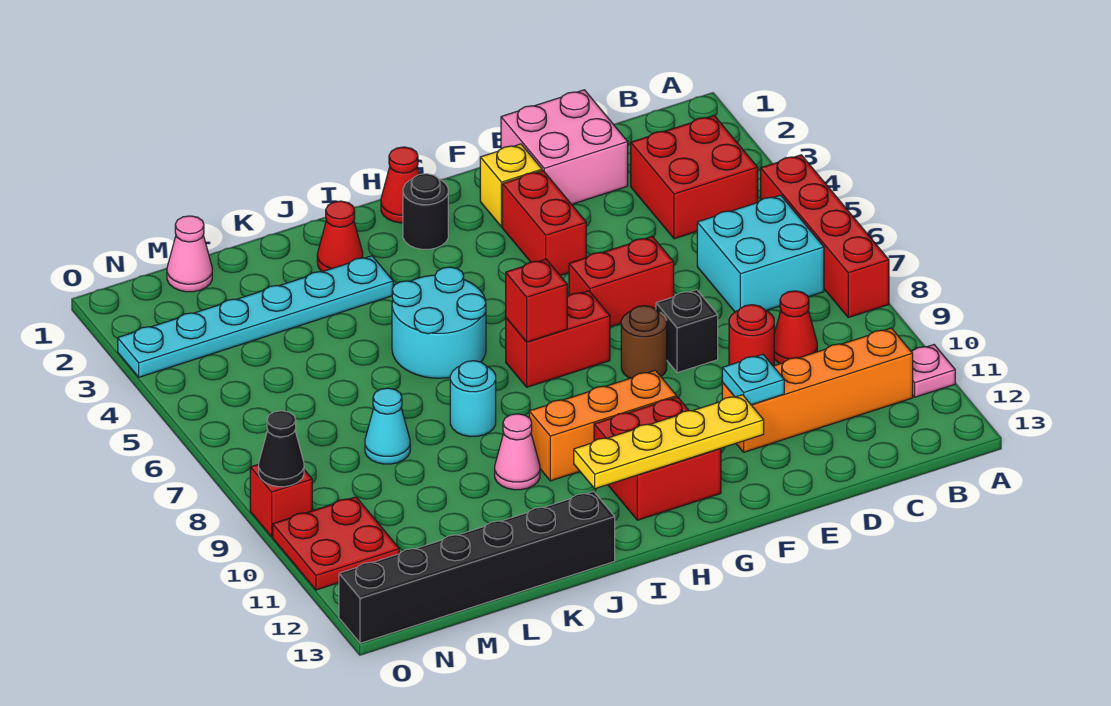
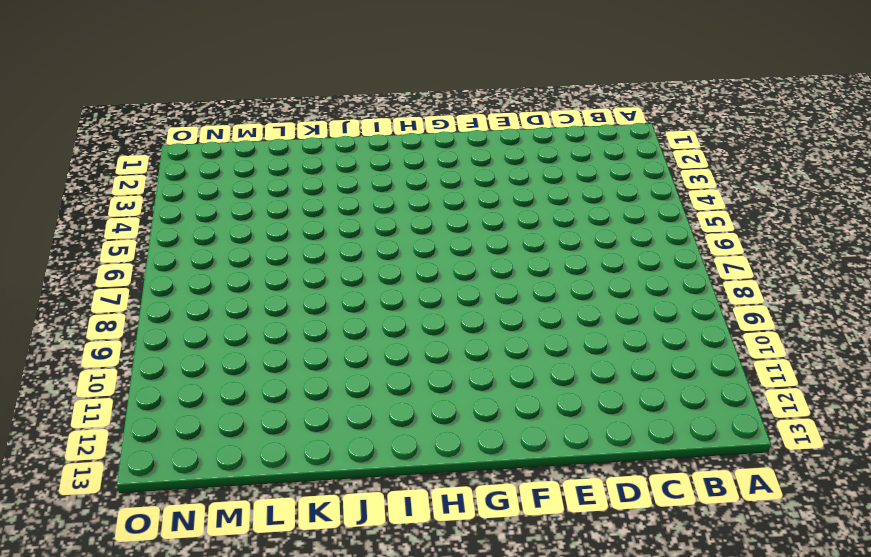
none -> red 1x4 brick [761,155,889,318]
none -> pink 1x1 plate [912,345,955,397]
none -> red 2x2 brick [631,116,758,239]
none -> cyan 2x2 brick [697,195,824,312]

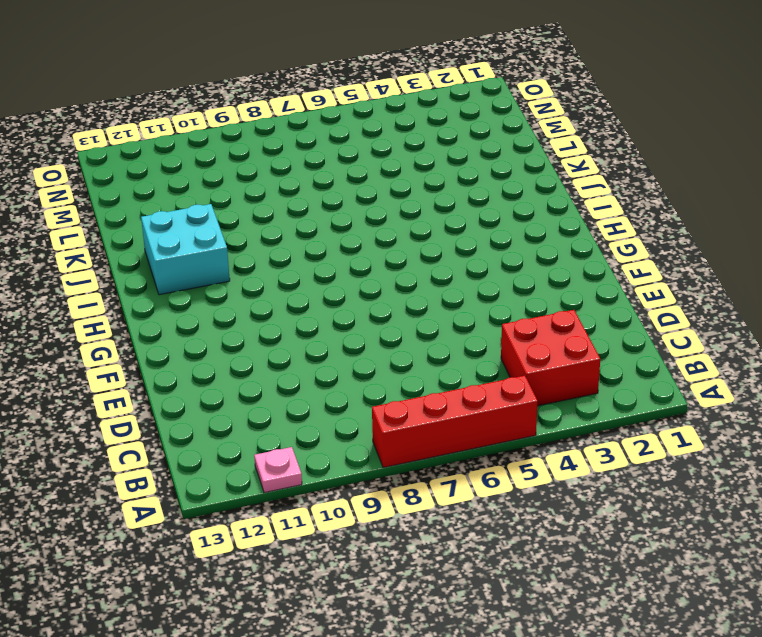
cyan 2x2 brick [141,204,230,295] -> cyan 2x2 brick moved to [697,195,824,312]
none -> orange 1x4 brick [722,328,913,452]
none -> red 1x1 cone [774,291,817,364]
none -> pink 2x2 brick [501,90,628,204]
none -> red 1x1 round brick [729,305,774,366]

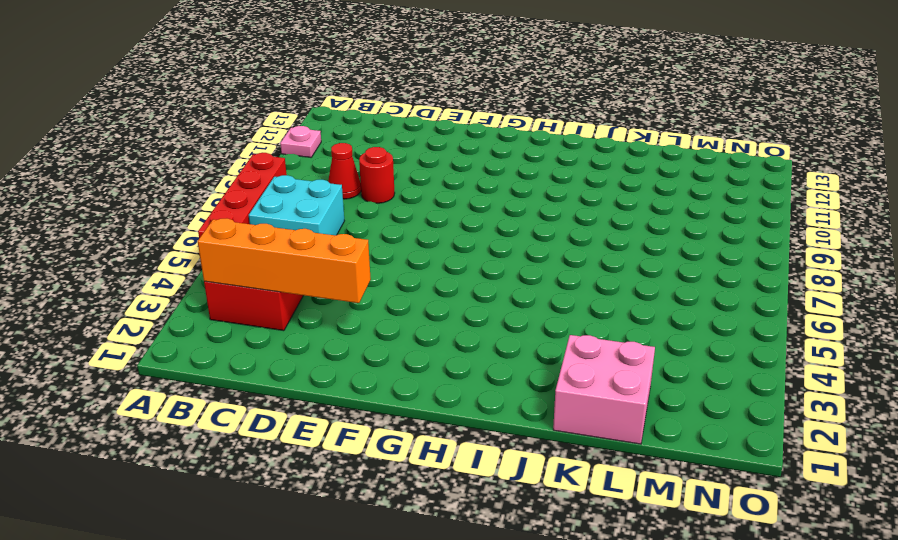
orange 1x4 brick [198,218,371,303] -> orange 1x4 brick moved to [722,328,913,452]
pink 2x2 brick [553,335,655,444] -> pink 2x2 brick moved to [501,90,628,204]
none -> red 1x2 brick [569,237,674,327]
none -> black 1x1 brick [656,290,718,373]
none -> yellow 1x1 brick [480,144,542,227]
none -> red 1x2 brick [502,171,586,275]

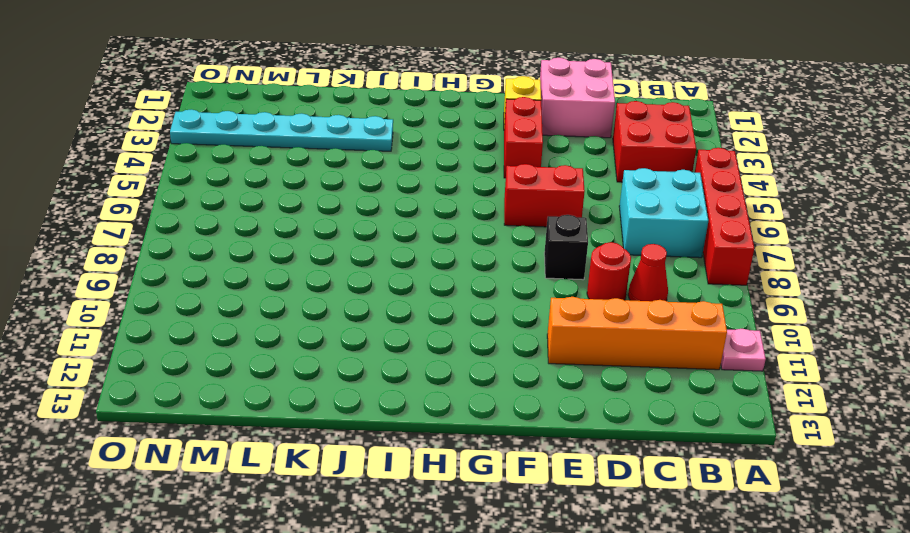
none -> brown 1x1 round brick [621,306,667,378]
none -> red 1x2 brick [506,291,610,387]
none -> orange 1x3 brick [529,370,677,481]
none -> red 2x2 brick [594,397,721,520]

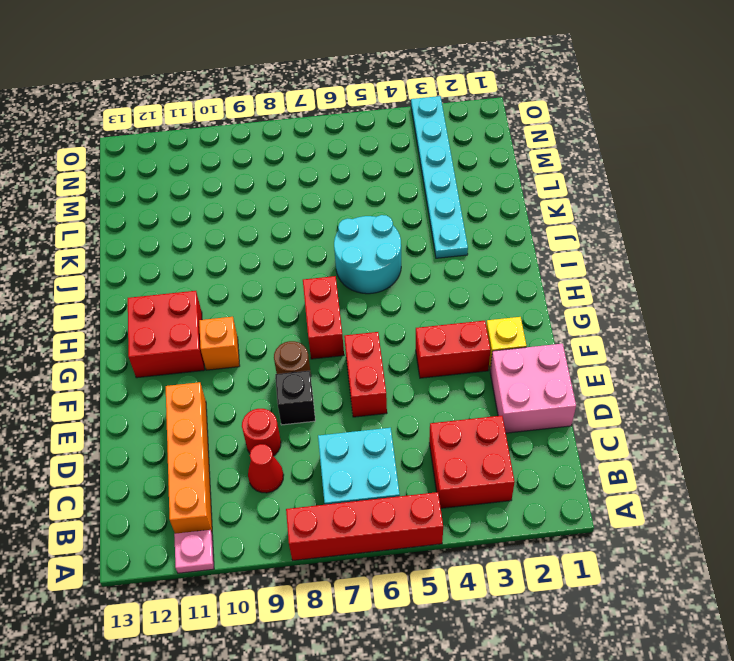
orange 1x1 brick [199,317,240,370] -> orange 1x3 brick [529,370,677,481]
none -> red 1x1 cone [381,147,419,223]
none -> black 1x1 round brick [403,174,448,249]
none -> red 1x1 cone [317,201,363,272]
none -> cyan 1x1 round brick [450,361,496,437]

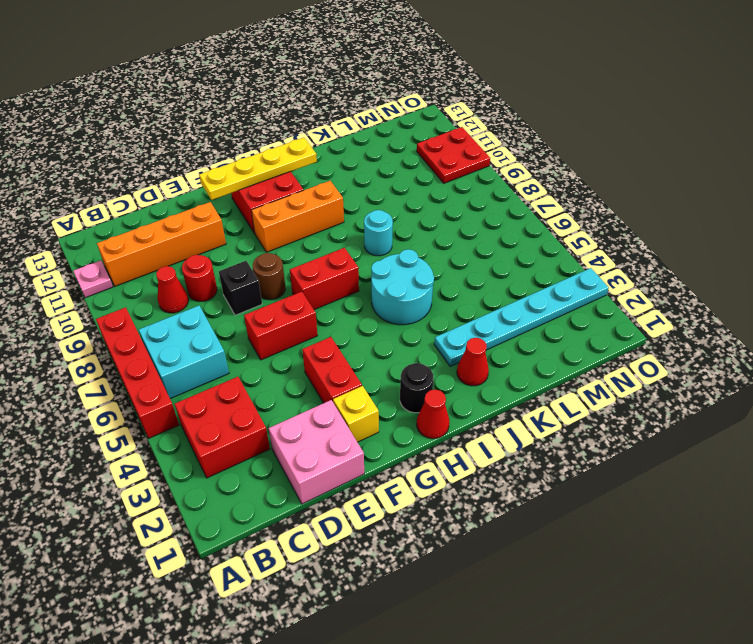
none -> pink 1x1 cone [495,414,540,490]
none -> black 1x6 brick [339,491,615,643]
none -> cyan 1x1 cone [365,388,410,464]
none -> pink 1x1 cone [167,216,212,292]

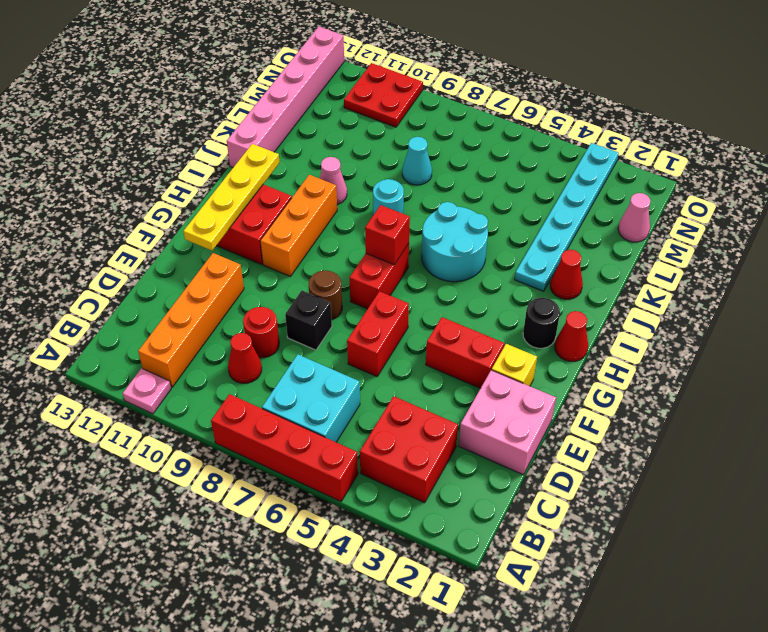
pink 1x6 brick [227,27,344,167] -> black 1x6 brick [339,491,615,643]
none -> red 1x1 brick [250,464,312,537]
none -> cyan 1x1 plate [722,354,784,405]
none -> black 1x1 cone [259,411,304,487]

